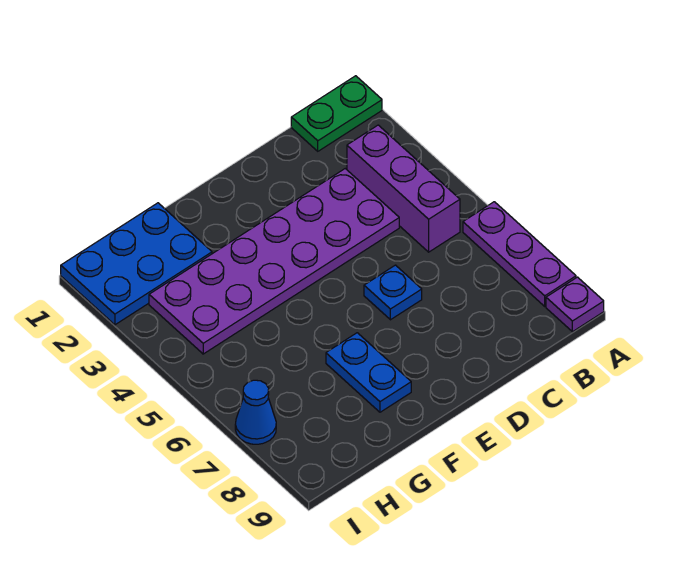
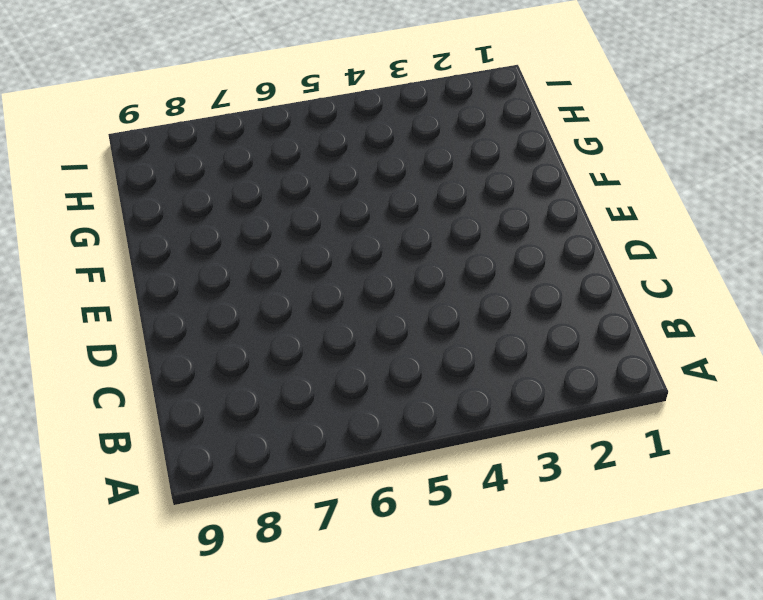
none -> green 1x2 plate [291,76,382,151]
none -> purple 1x3 plate [463,202,576,306]

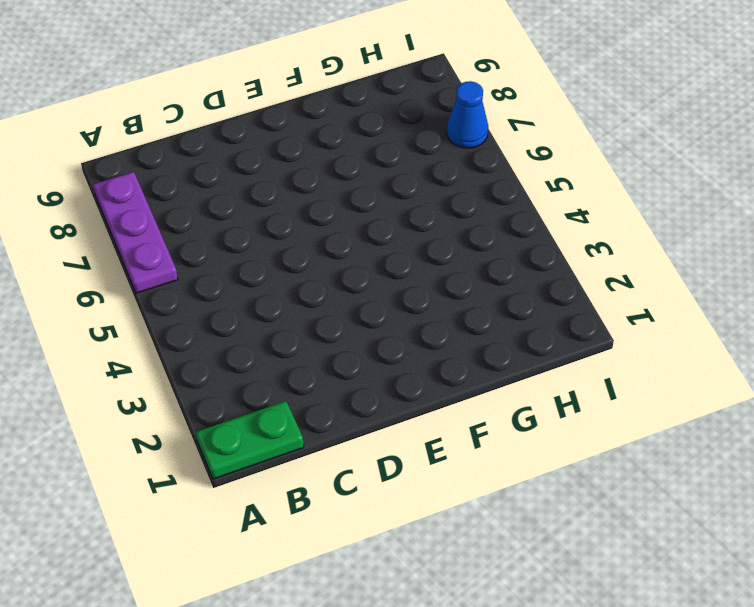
none -> purple 1x1 plate [546,277,604,332]
none -> purple 1x3 brick [347,125,460,252]

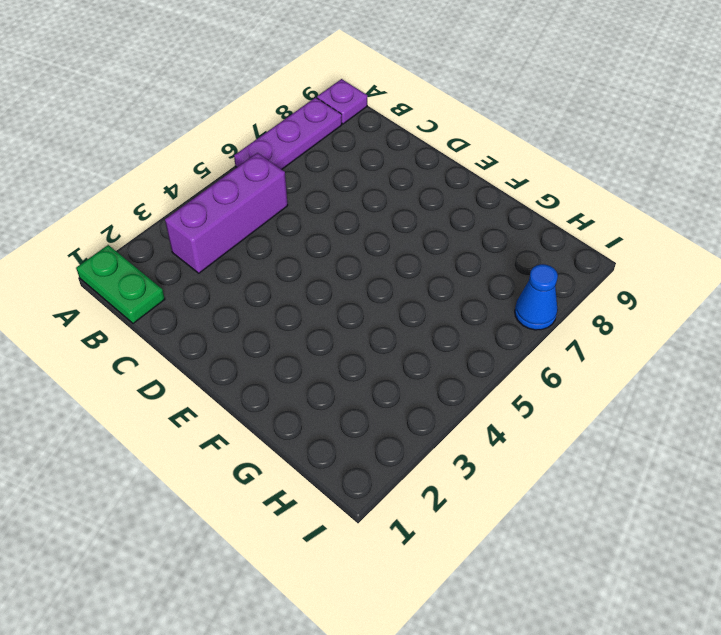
none -> purple 2x6 plate [149,169,399,354]
none -> blue 1x1 plate [364,265,422,320]

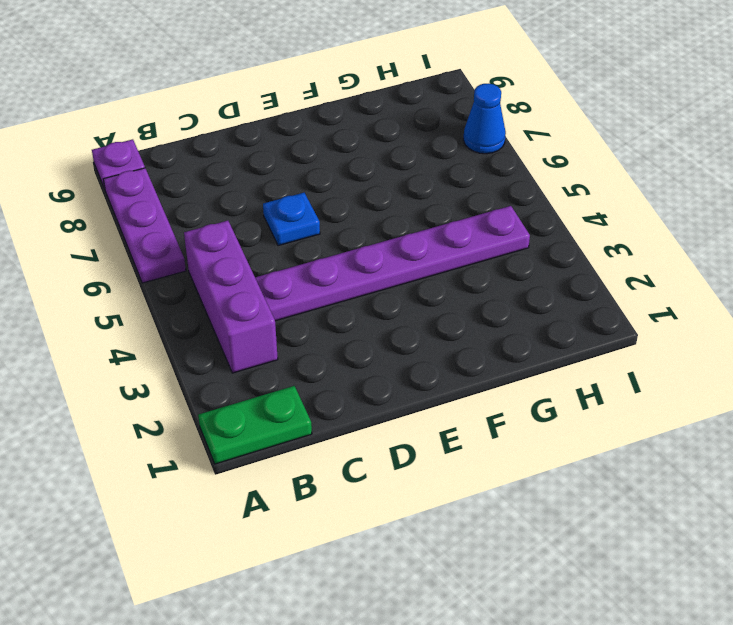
purple 1x6 plate [255,206,530,321] -> purple 2x6 plate [149,169,399,354]
none -> blue 1x2 plate [326,333,411,412]
none -> blue 2x3 plate [61,203,212,325]

